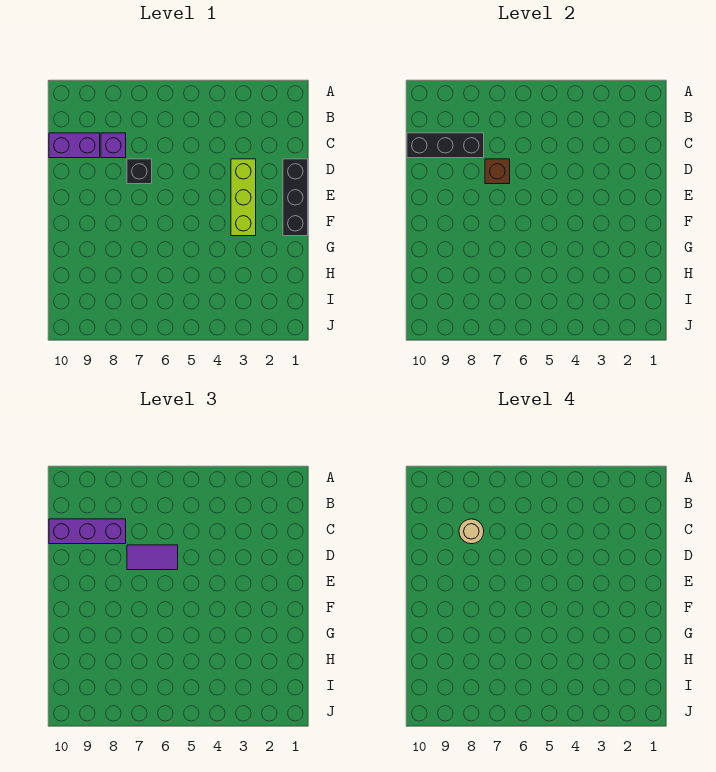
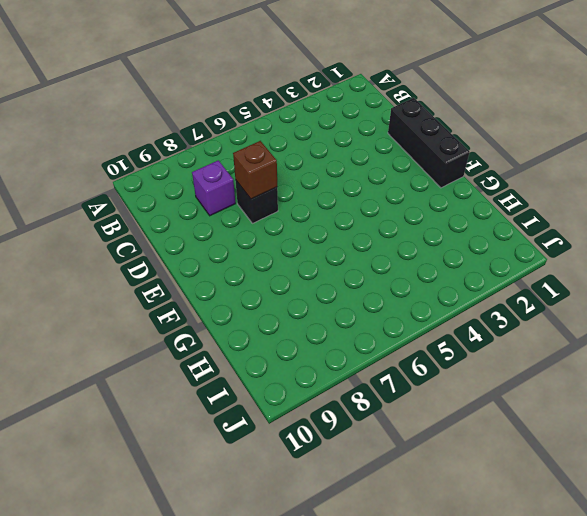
none -> purple 1x2 brick [49,133,100,158]
none -> lime 1x3 brick [231,159,256,236]

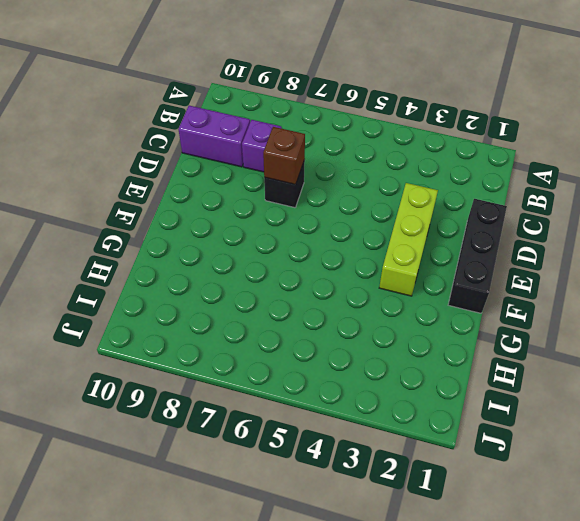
none -> black 1x3 brick [407,133,484,158]
none -> purple 1x3 brick [49,519,126,544]

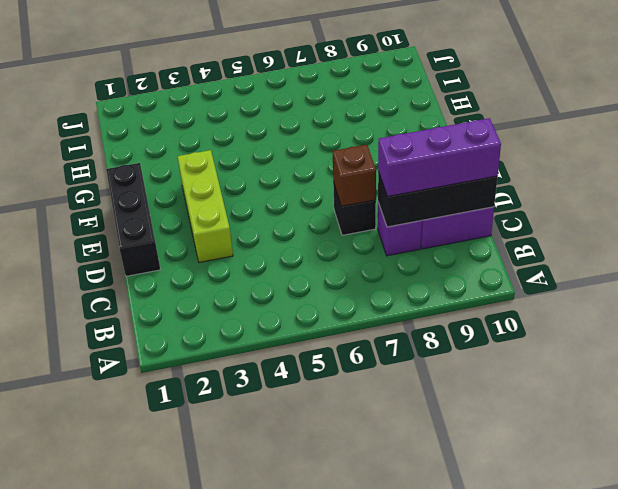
none -> purple 1x2 tile [127,545,178,570]
none -> tan 1x1 round brick [459,519,484,544]

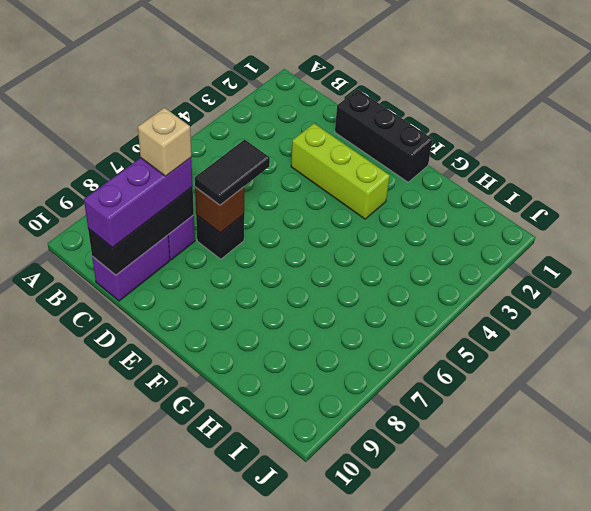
tan 1x1 brick [138,108,191,176] -> tan 1x1 round brick [459,519,484,544]
black 1x2 tile [195,140,270,205] -> purple 1x2 tile [127,545,178,570]

